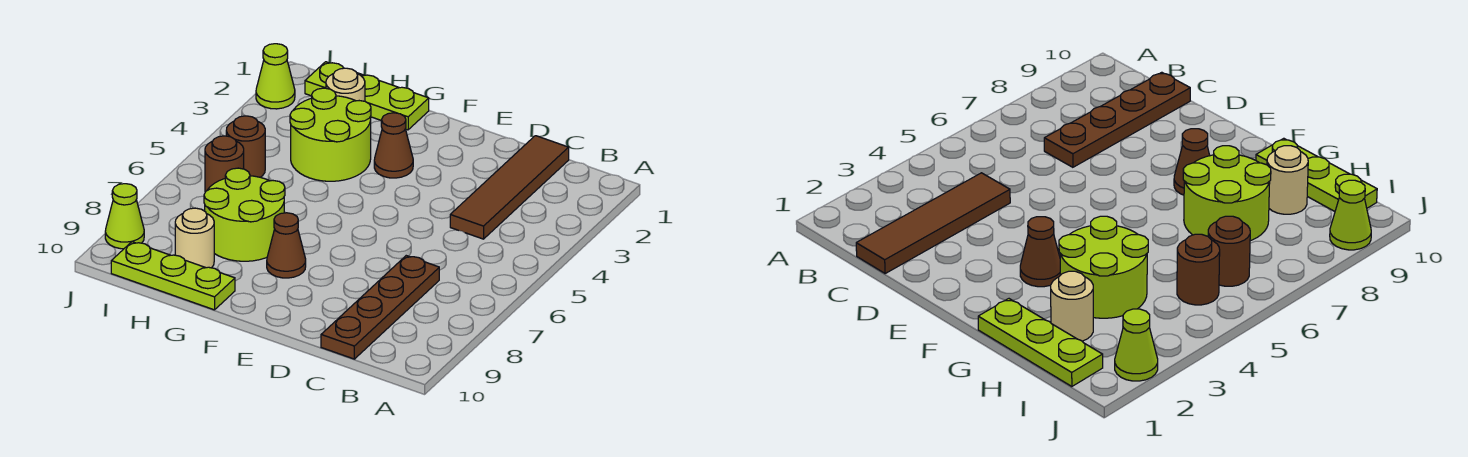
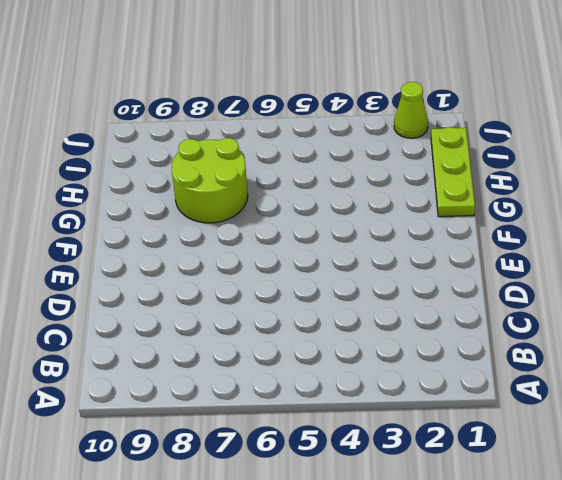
none -> brown 1x4 tile [450,136,569,239]
none -> brown 1x4 plate [321,256,439,359]
none -> brown 1x1 cone [374,113,413,178]

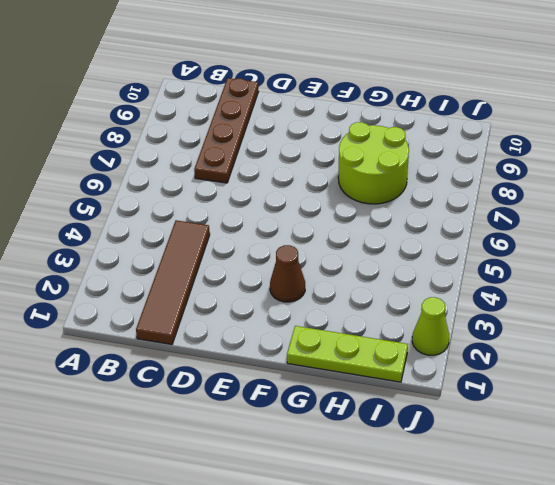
none -> brown 1x1 cone [267,213,306,278]
none -> lime 2x2 round brick [290,88,371,181]
none -> lime 1x3 plate [111,242,235,310]

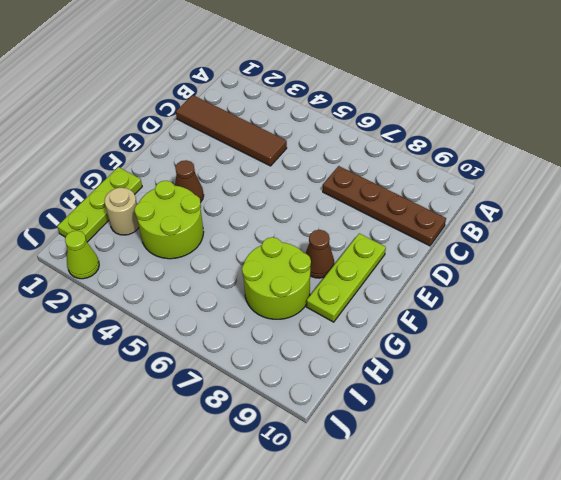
lime 1x3 plate [306,233,386,322] -> lime 1x3 plate moved to [111,242,235,310]
none -> tan 1x1 round brick [175,208,214,268]
none -> brown 1x1 round brick [226,116,265,177]
none -> brown 1x1 round brick [205,136,244,192]

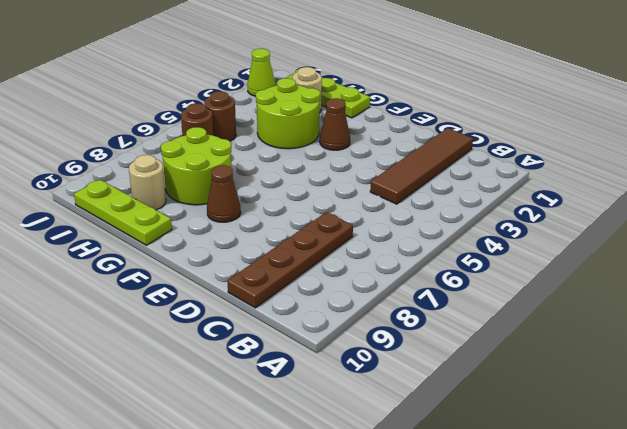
none -> lime 1x1 cone [105,184,144,249]

